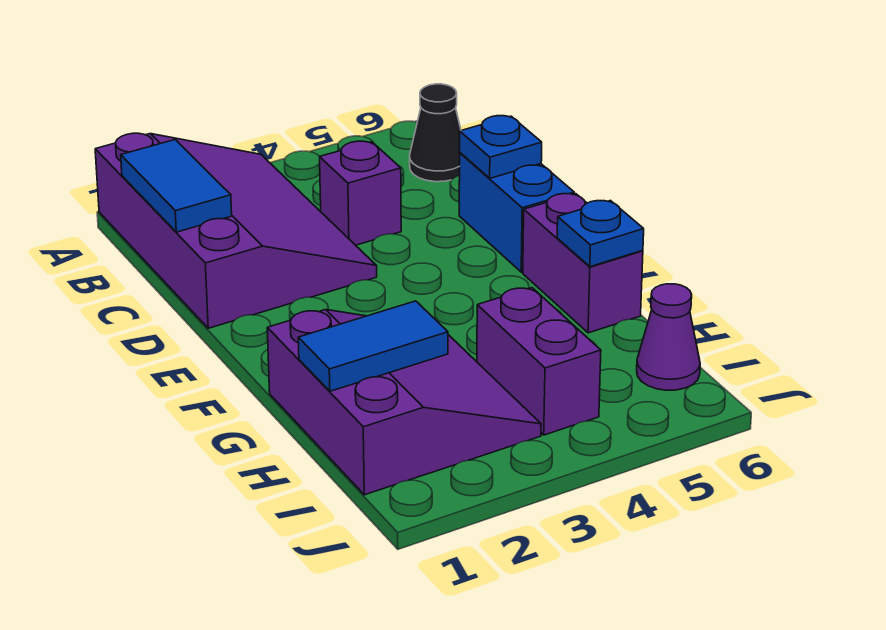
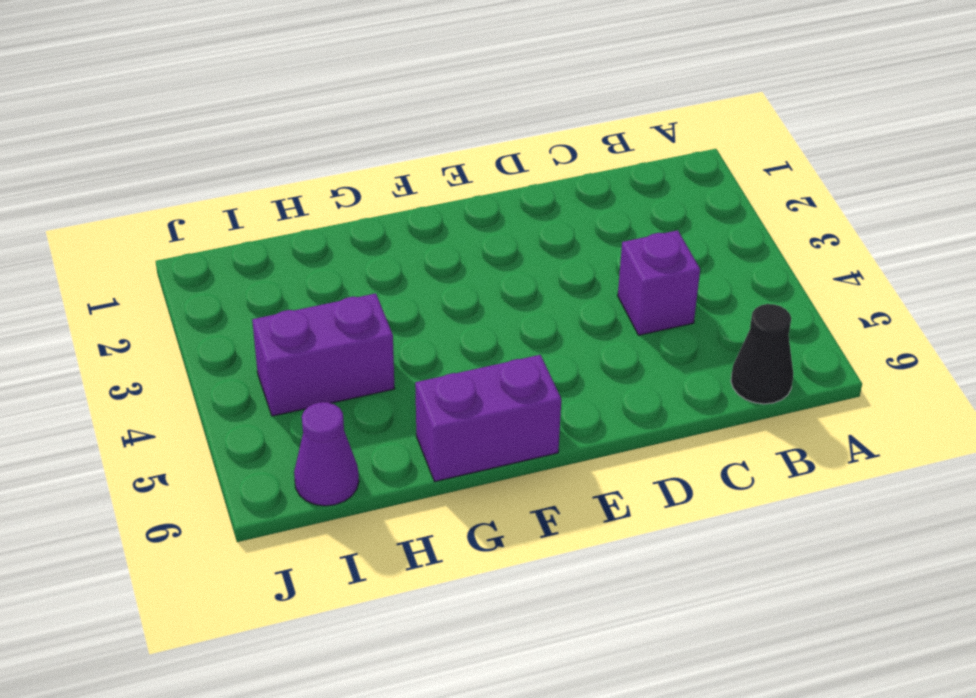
none -> purple 3x4 slope [95,133,377,328]
none -> blue 1x2 brick [459,153,574,272]
none -> purple 3x3 slope [267,310,541,495]

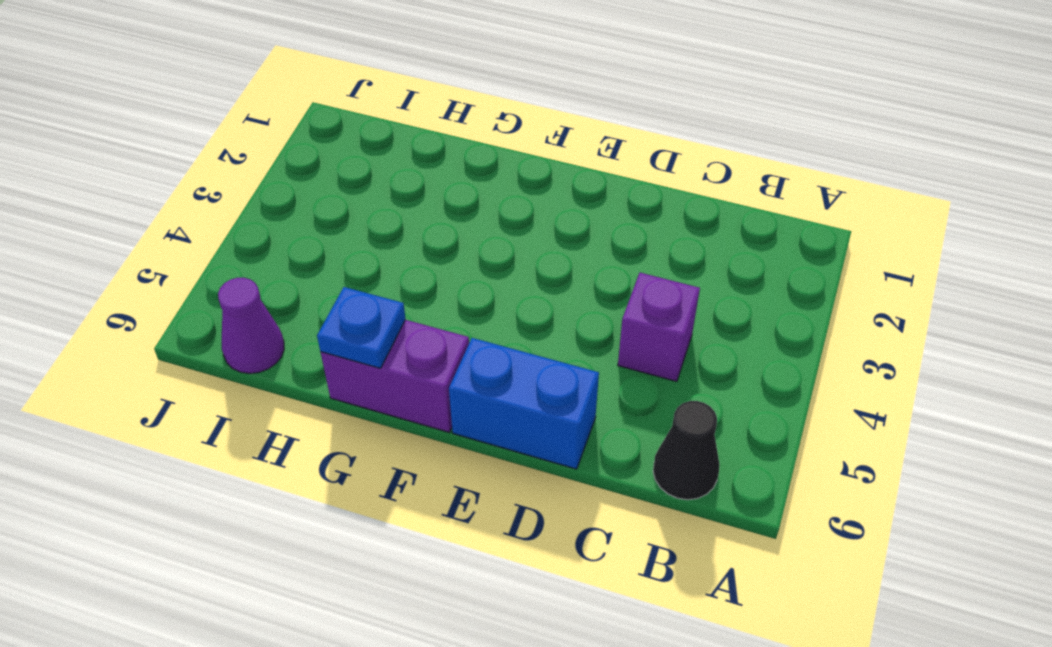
none -> purple 3x4 slope [95,133,377,328]
none -> purple 3x3 slope [267,310,541,495]
none -> purple 1x2 brick [477,288,601,435]

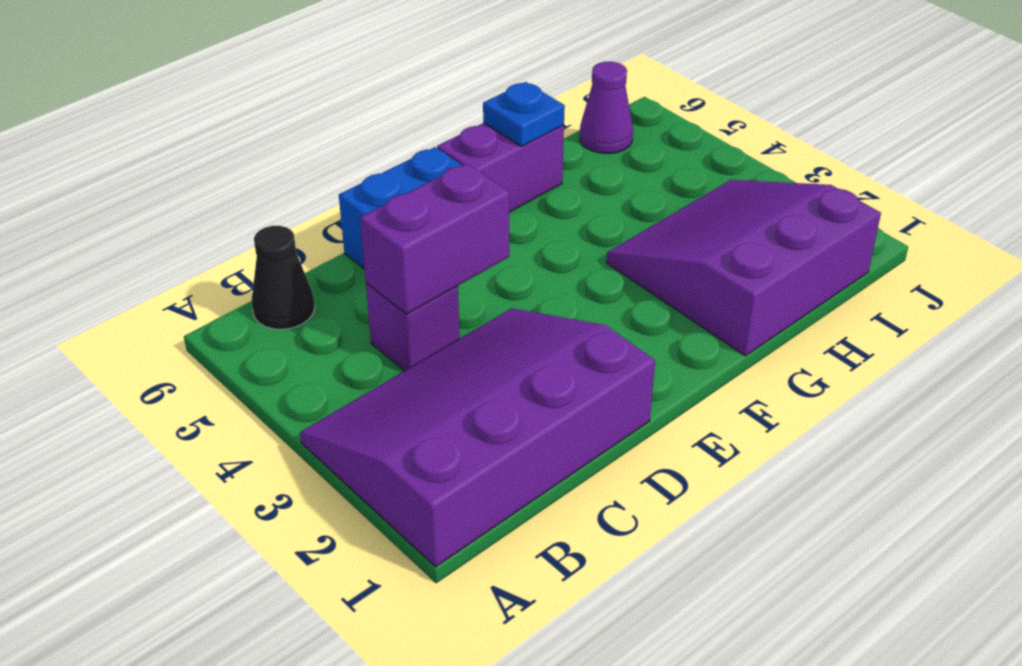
purple 1x2 brick [360,163,509,314] -> purple 1x2 brick moved to [477,288,601,435]
none -> blue 1x2 tile [121,140,232,232]
none -> blue 1x1 plate [460,116,542,178]
none -> blue 1x2 tile [298,301,448,391]

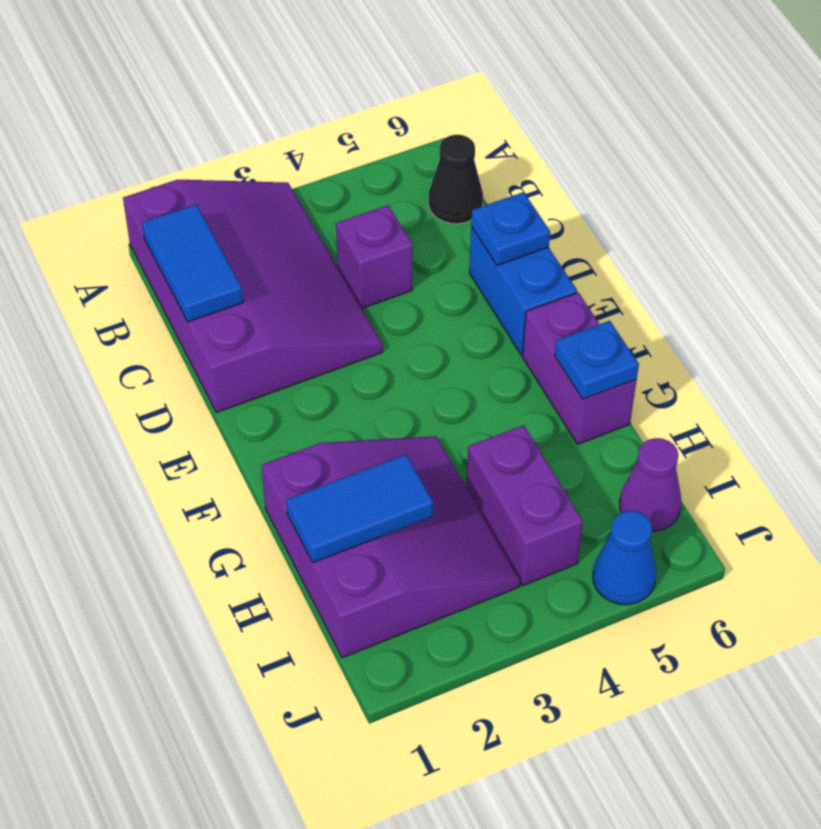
blue 1x1 cone [593,511,656,605] -> none

